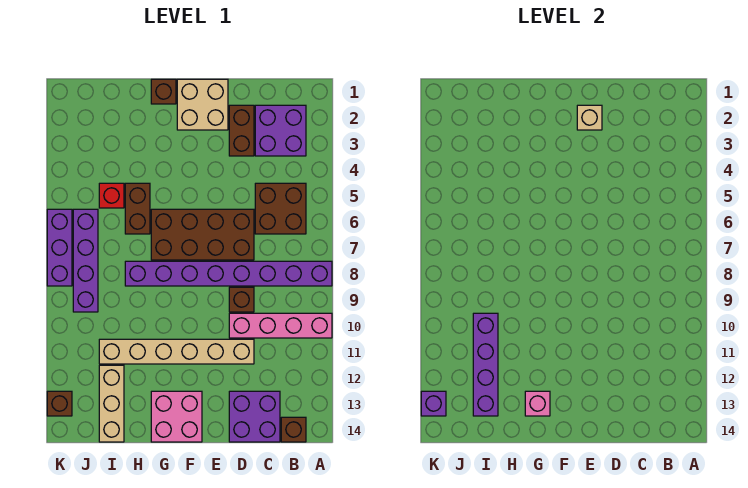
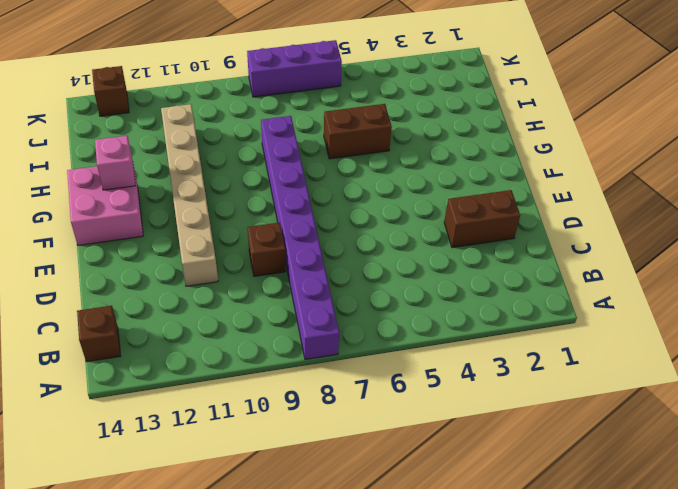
none -> pink 1x4 brick [229,313,332,338]
none -> purple 2x2 brick [255,105,306,156]
none -> brown 2x2 brick [255,183,306,234]

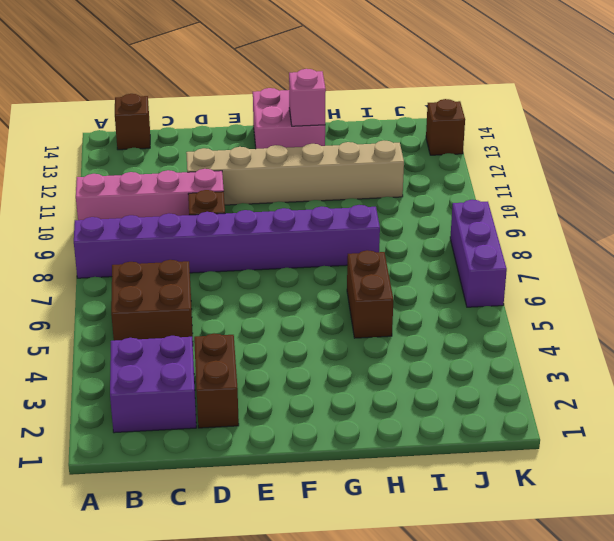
none -> purple 2x2 brick [229,391,280,442]
none -> brown 2x4 brick [151,209,254,260]
none -> tan 2x2 brick [177,79,228,130]

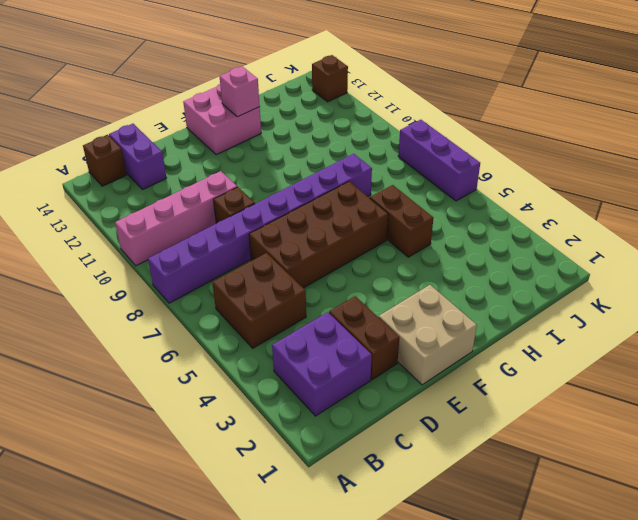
purple 1x2 brick [109,124,166,189] -> purple 2x2 brick [229,391,280,442]
none -> tan 1x6 brick [99,339,254,364]
none -> brown 1x1 brick [151,79,176,104]
none -> red 1x1 brick [99,183,124,208]

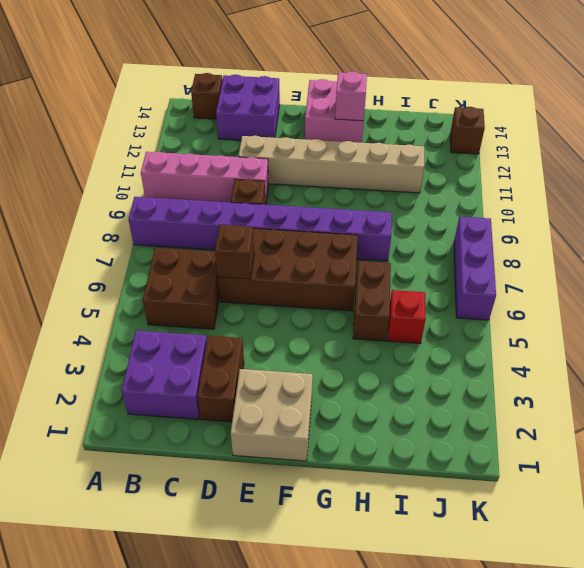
brown 1x1 brick [215,225,254,279] -> brown 1x1 brick moved to [151,79,176,104]
none -> tan 1x3 brick [99,365,124,442]
none -> purple 1x4 brick [73,209,98,312]
none -> tan 1x1 brick [577,105,602,130]

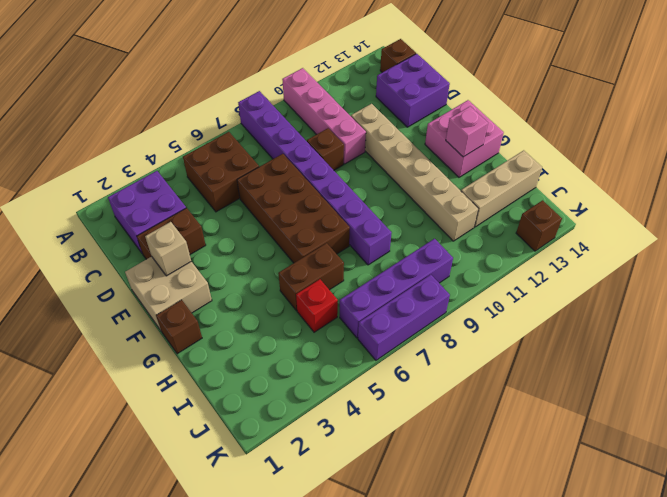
none -> purple 1x4 brick [473,313,498,416]
none -> purple 1x1 brick [421,391,446,416]

